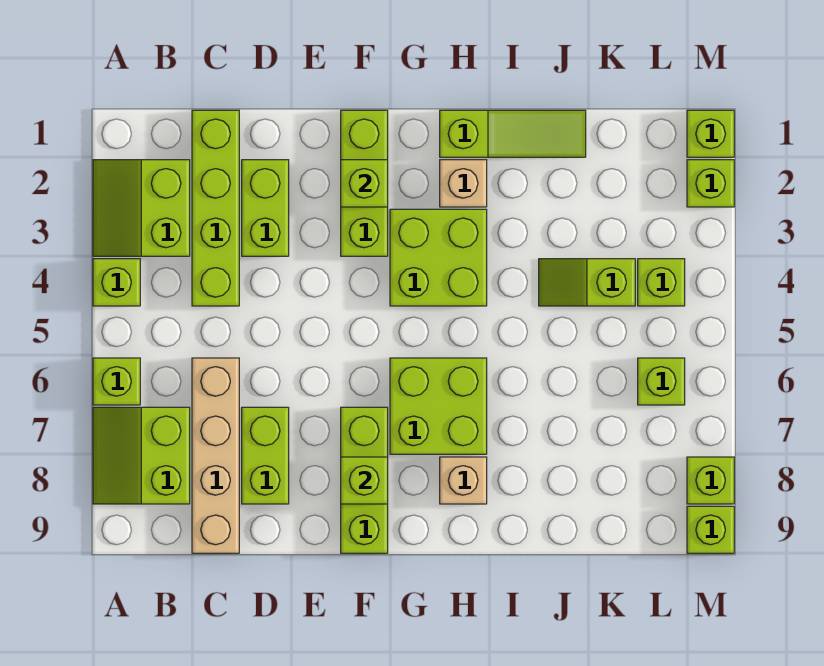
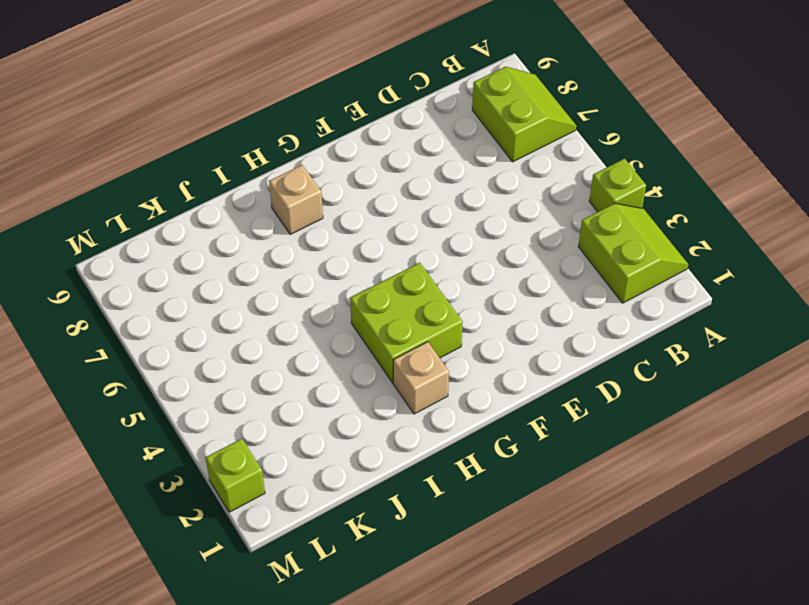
none -> lime 1x1 brick [93,358,140,405]
none -> lime 1x4 brick [192,110,239,306]
none -> tan 1x4 brick [192,358,239,553]

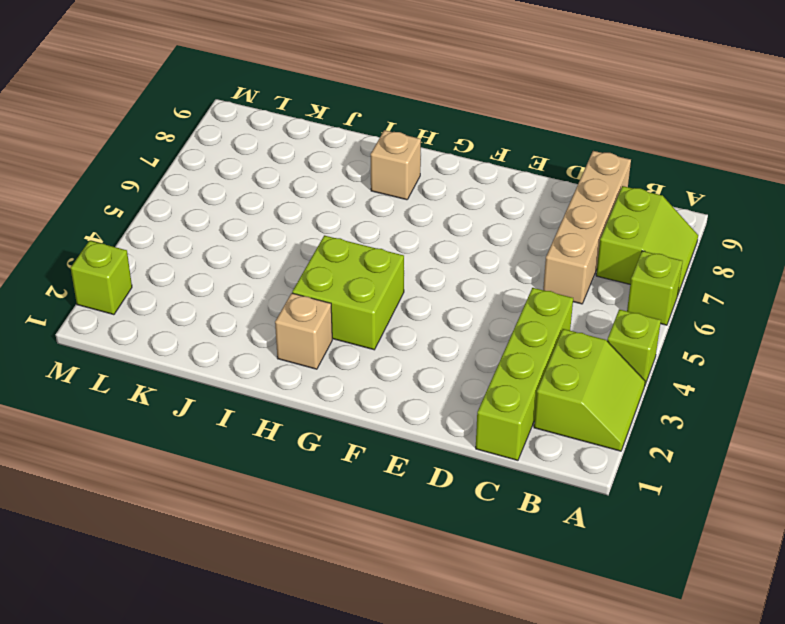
none -> lime 1x2 brick [242,160,289,256]
none -> lime 1x2 brick [242,407,289,504]
none -> lime 1x3 brick [341,110,388,256]

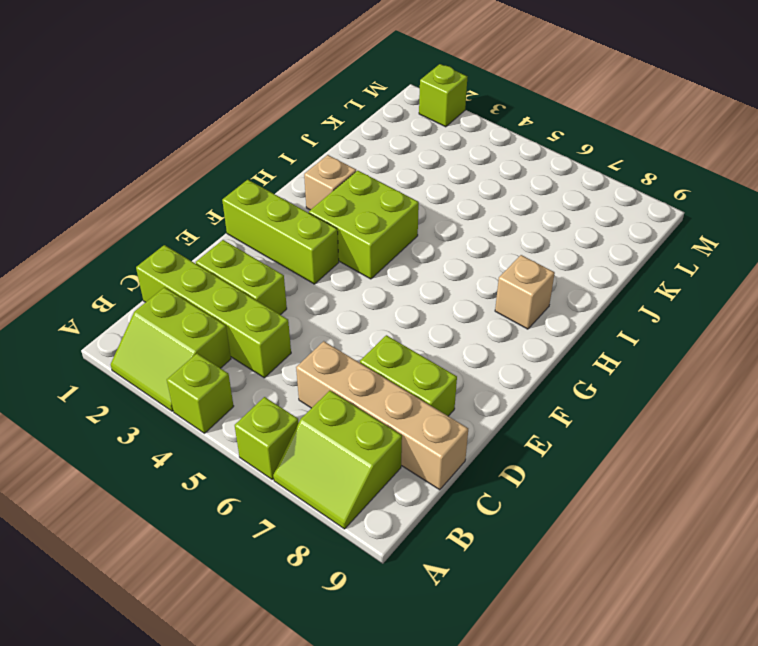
none -> lime 1x3 brick [341,407,388,553]
none -> lime 2x2 brick [390,358,487,454]
none -> lime 1x3 slope [440,110,586,157]

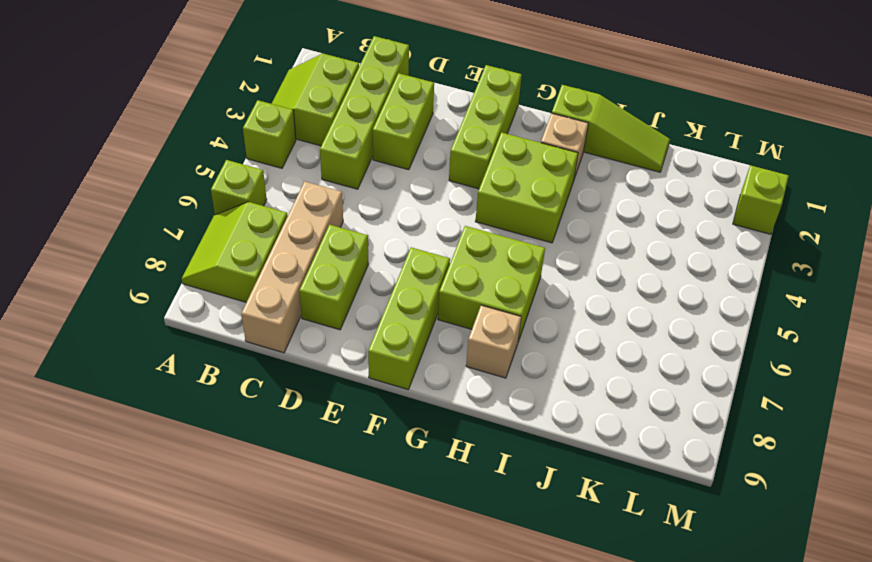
none -> lime 1x2 slope [539,259,635,306]
none -> lime 1x1 brick [638,259,685,306]
none -> lime 1x1 brick [638,358,685,405]

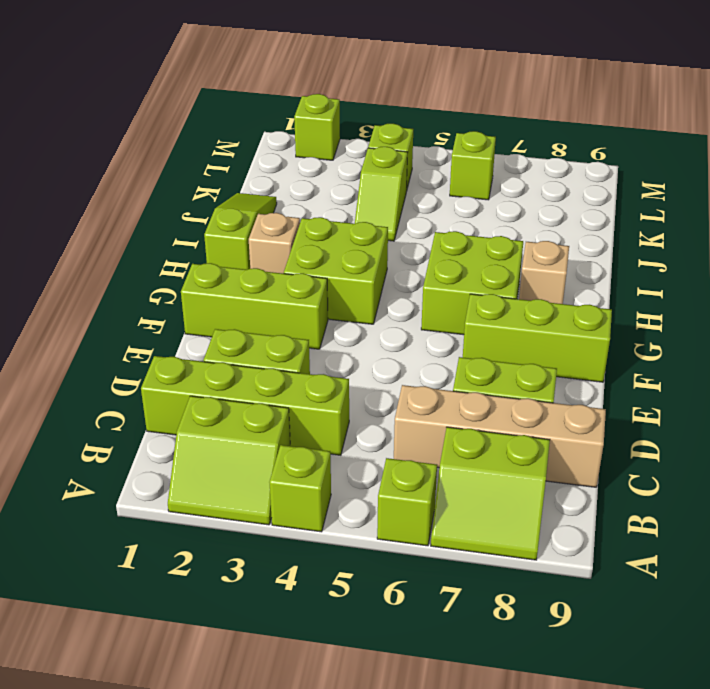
none -> lime 1x1 brick [687,110,734,157]
none -> lime 1x1 brick [687,457,734,504]
none -> lime 1x1 brick [687,506,734,553]

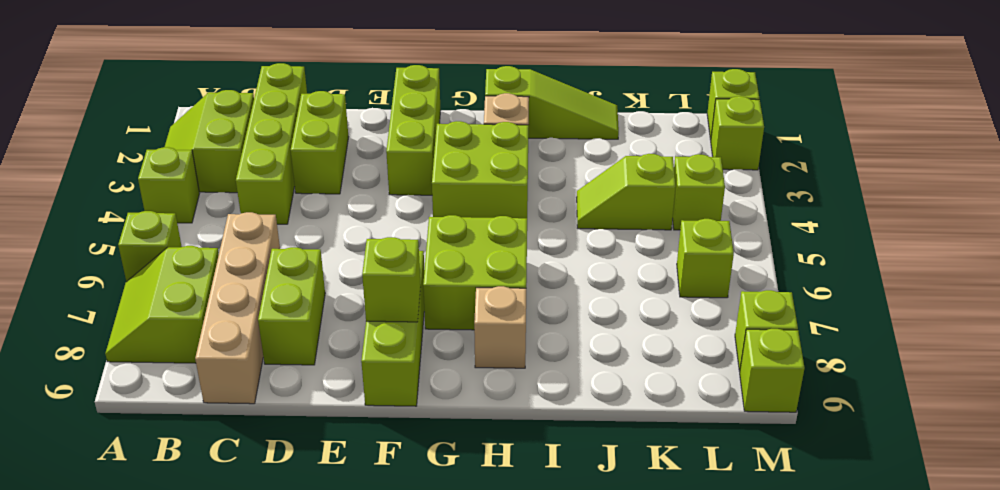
none -> lime 1x1 brick [341,160,388,207]

